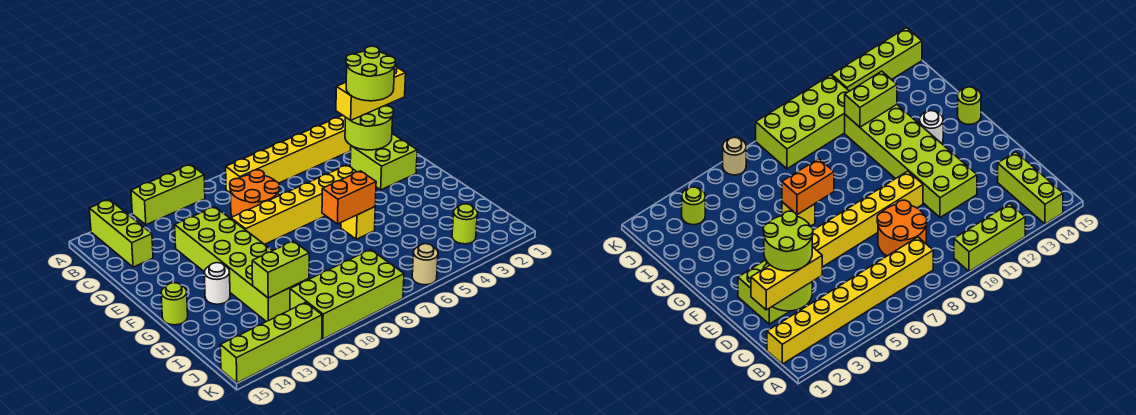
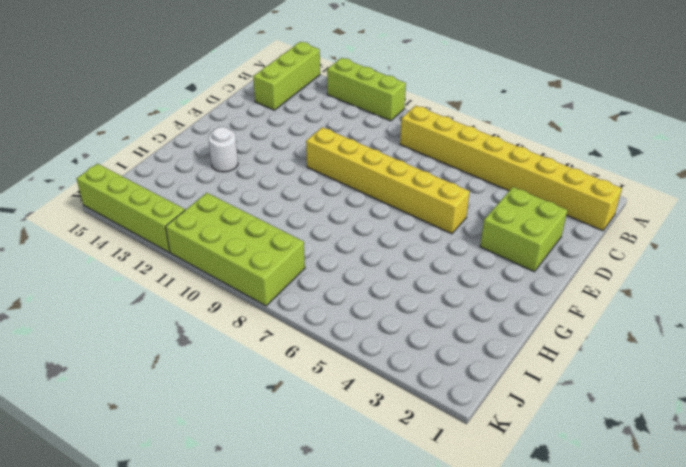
none -> orange 2x2 round brick [230,170,280,217]
none -> lime 2x6 brick [175,207,309,322]
none -> yellow 1x1 brick [341,207,375,239]

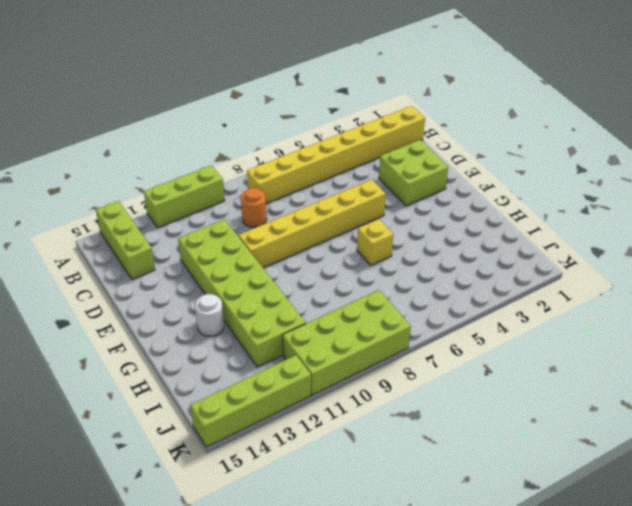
orange 1x1 round brick [241,188,267,228] -> orange 2x2 round brick [230,170,280,217]
none -> lime 1x1 round brick [161,283,188,325]
none -> lime 1x1 round brick [452,204,478,244]
none -> tan 1x1 round brick [412,244,438,285]

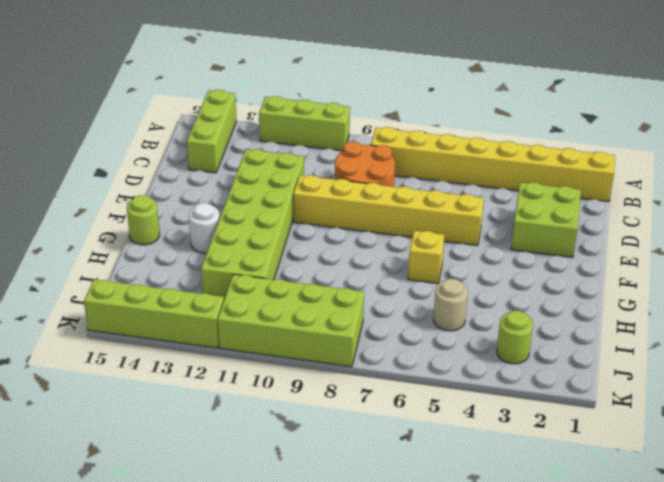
tan 1x1 round brick [434,279,468,331] -> tan 1x1 round brick moved to [412,244,438,285]
none -> lime 2x2 round brick [345,105,393,150]
none -> orange 1x2 brick [322,171,376,224]
none -> lime 1x2 brick [252,241,309,298]

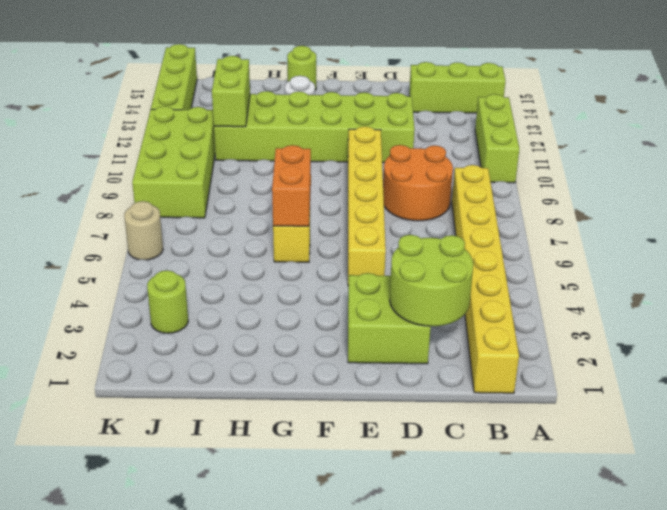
none -> yellow 1x3 brick [336,65,406,120]
none -> lime 2x2 round brick [346,46,395,101]

